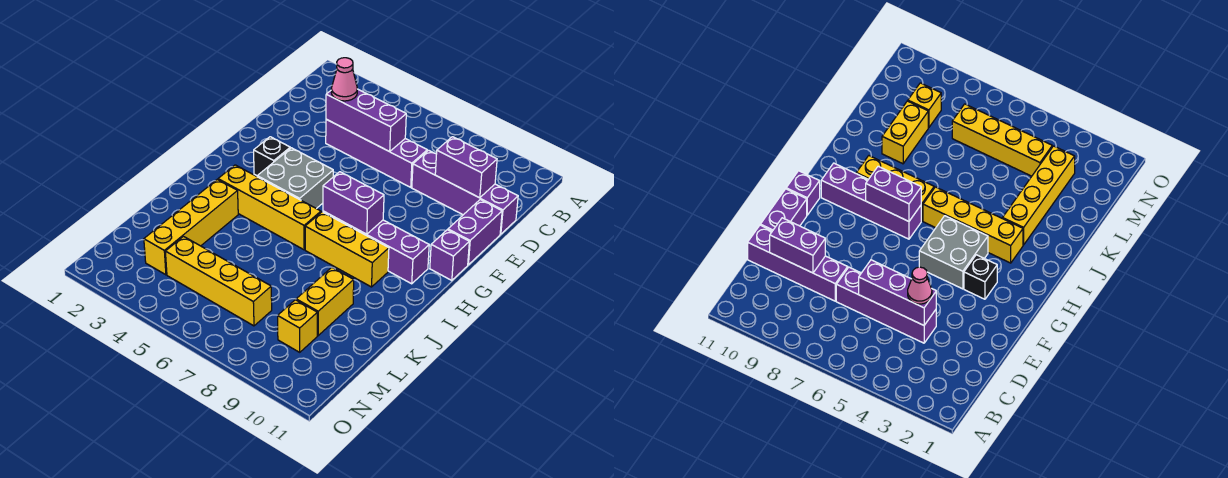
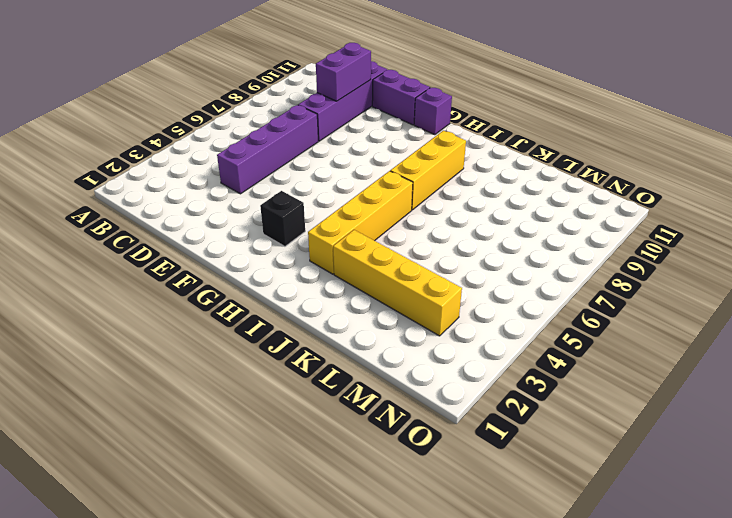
none -> grey 2x2 brick [257,148,333,209]
none -> purple 1x4 brick [323,211,429,284]
none -> yellow 1x2 brick [296,268,354,336]

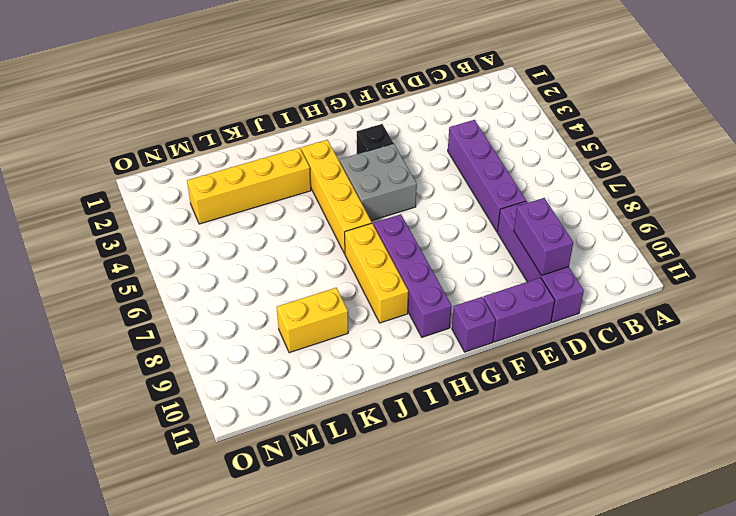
none -> yellow 1x4 brick [165,237,272,326]
none -> yellow 1x1 brick [278,300,317,352]
none -> purple 1x3 brick [326,89,406,152]

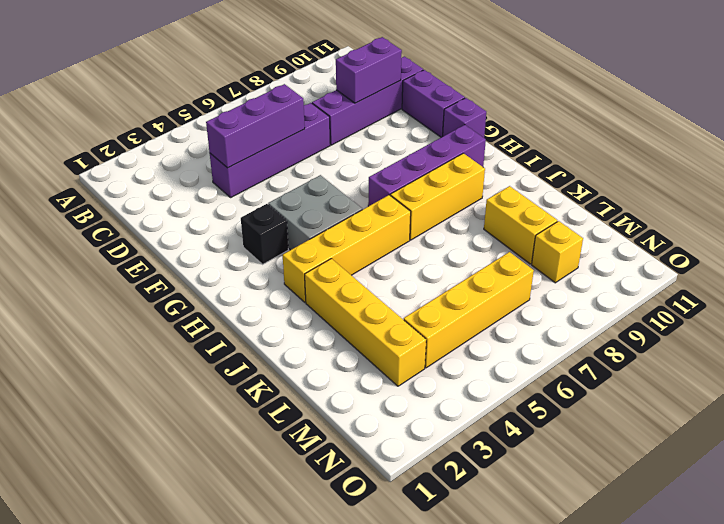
none -> purple 1x2 brick [323,172,384,234]
none -> pink 1x1 cone [331,58,357,101]

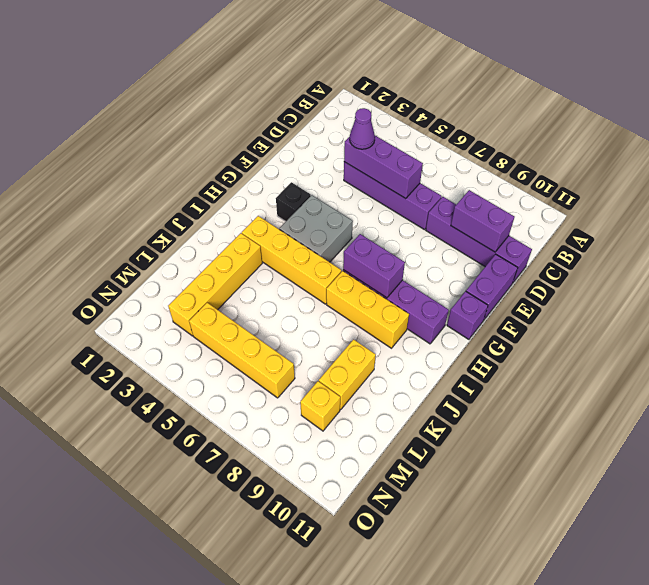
purple 1x1 cone [350,108,375,149] -> pink 1x1 cone [331,58,357,101]

